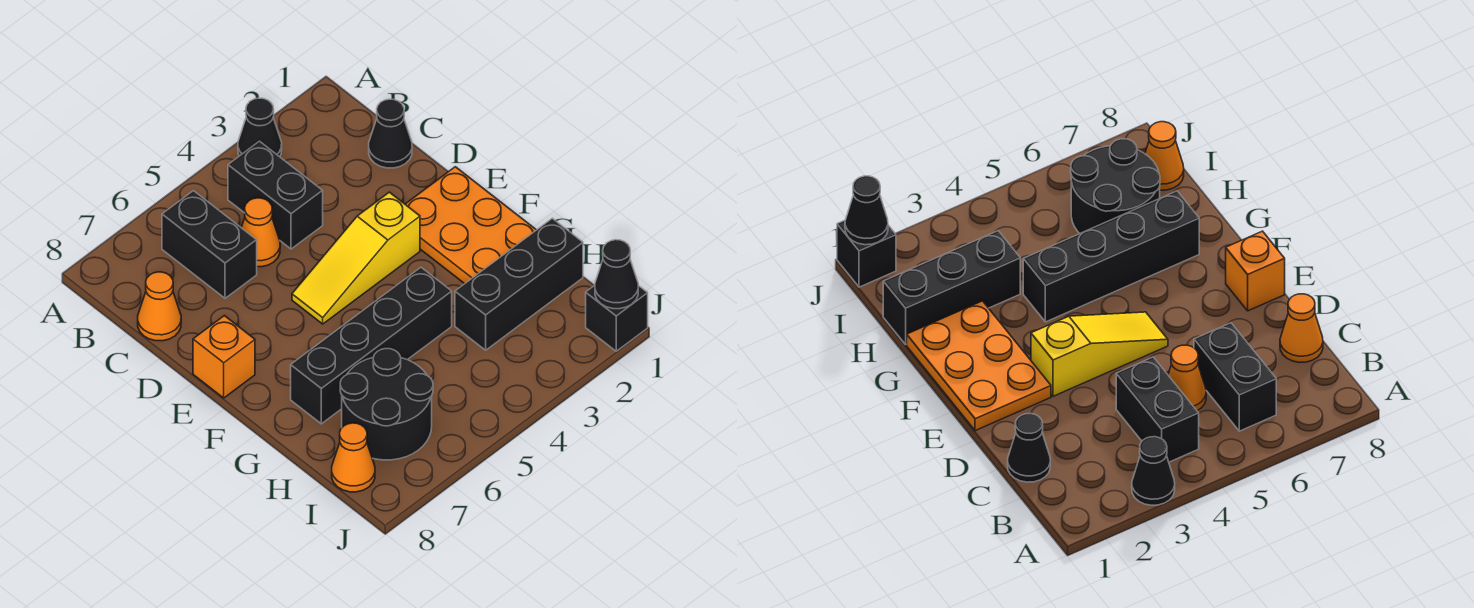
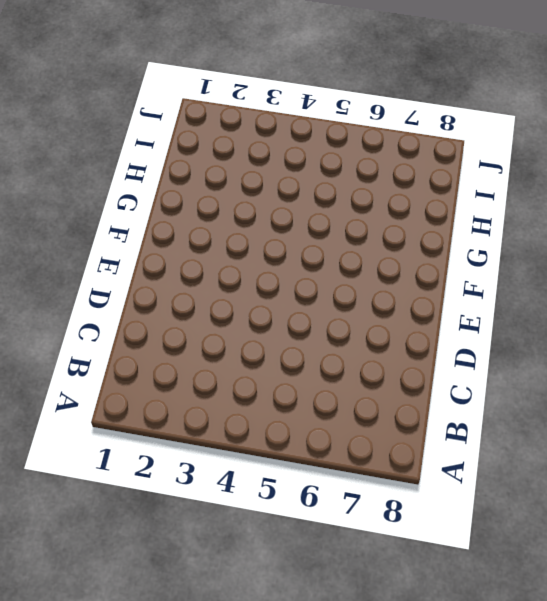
none -> black 1x1 cone [238,98,282,157]
none -> black 1x2 brick [228,141,323,249]
none -> black 1x2 brick [162,191,257,298]

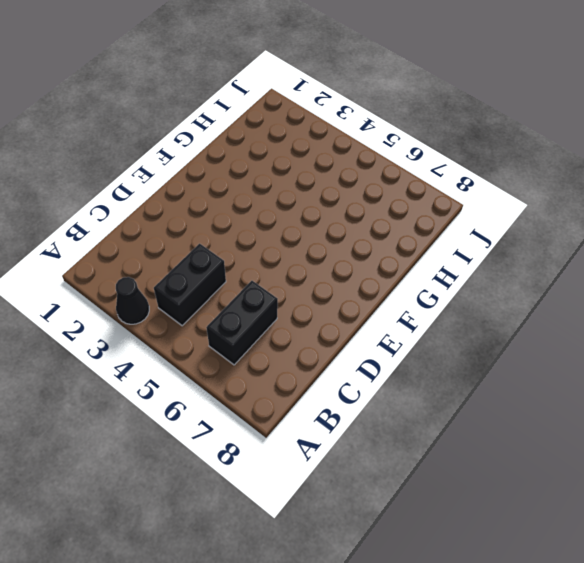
none -> black 1x1 cone [369,99,412,168]
none -> orange 1x1 cone [241,198,280,267]
none -> orange 1x1 cone [138,272,181,341]

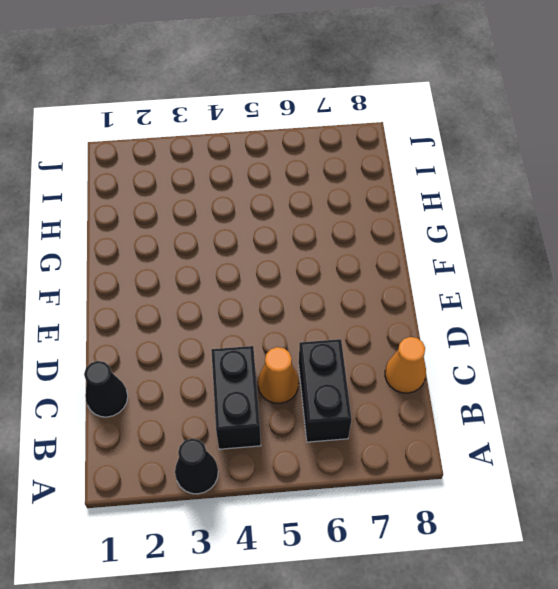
none -> orange 2x3 plate [405,167,536,284]
none -> yellow 1x3 slope [292,192,420,324]
none -> orange 1x1 brick [193,316,255,398]

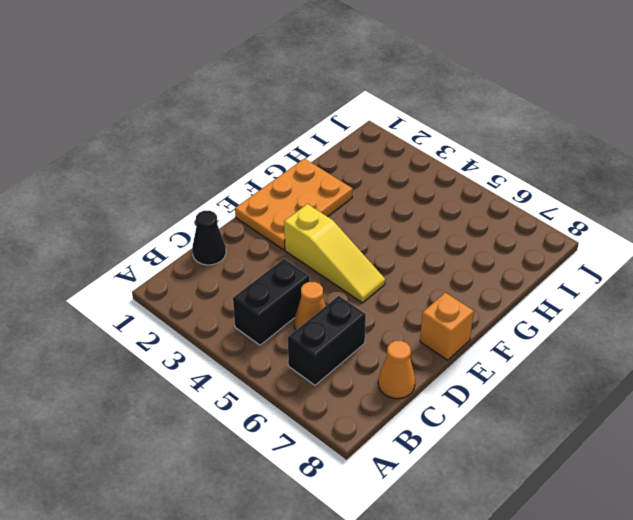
none -> black 1x1 cone [238,98,282,157]
none -> black 1x4 brick [291,267,452,424]
none -> black 1x3 brick [455,218,583,350]

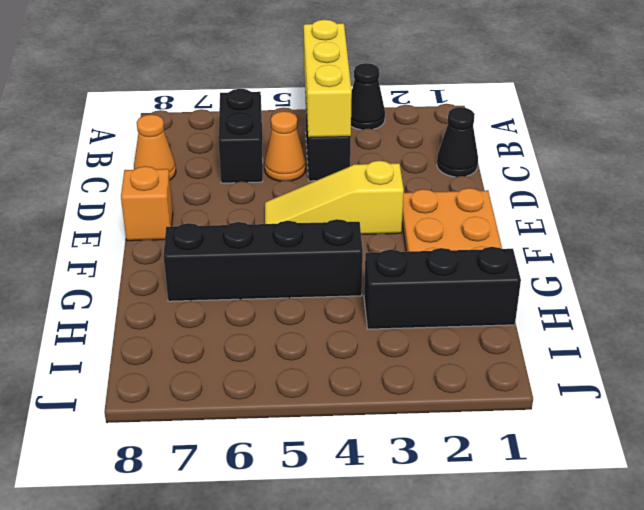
yellow 1x3 brick [304,20,352,138] -> none
none -> black 2x2 round brick [340,349,433,460]
none -> orange 1x1 cone [332,423,375,492]
none -> black 1x1 brick [586,285,648,351]

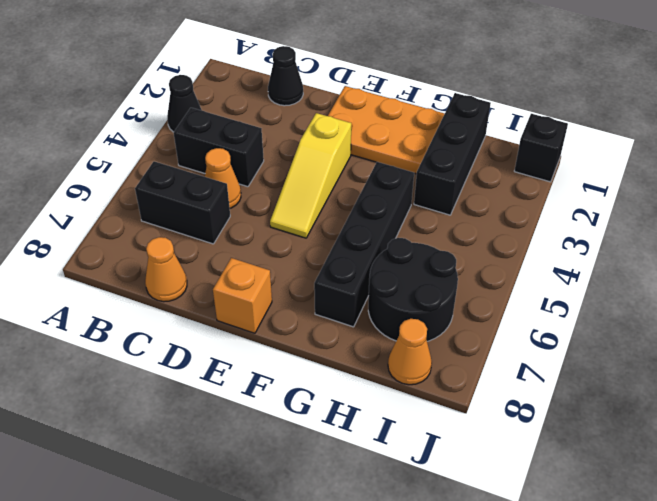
none -> black 1x1 cone [595,240,638,309]

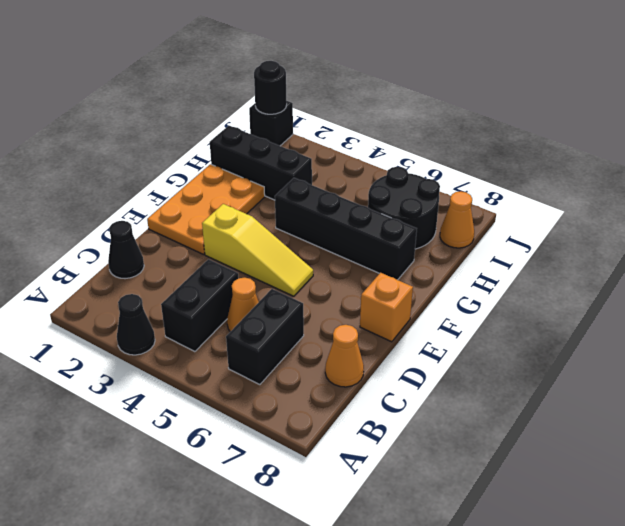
black 1x1 round brick [254,61,287,114] -> black 1x1 cone [595,240,638,309]

